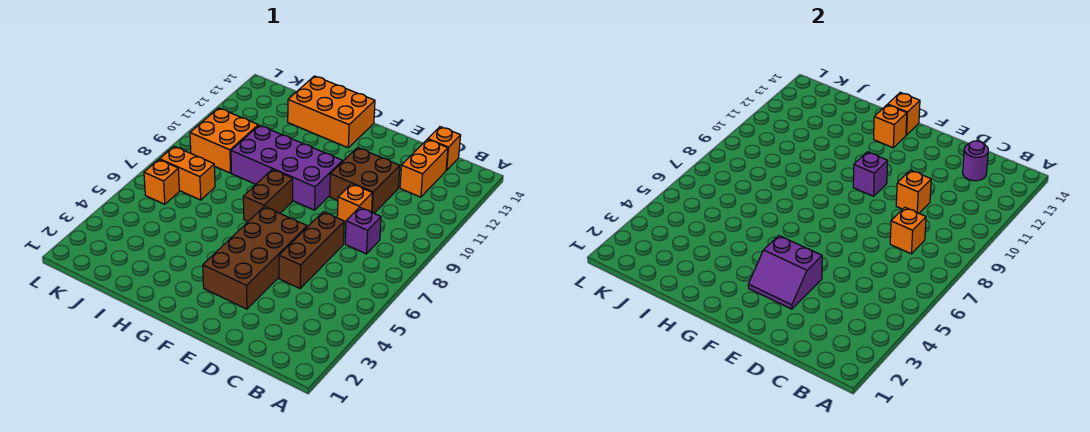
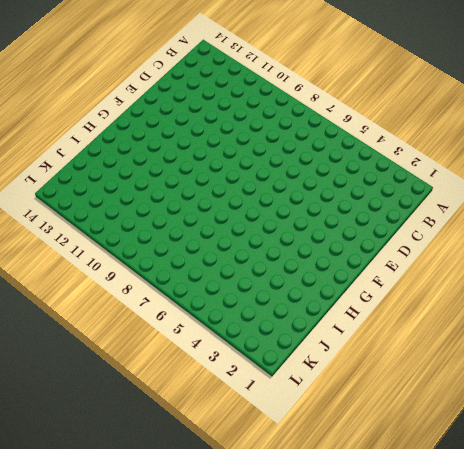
none -> purple 1x1 brick [345,207,381,254]
none -> orange 1x2 brick [400,139,448,197]
none -> orange 1x1 brick [428,127,461,170]

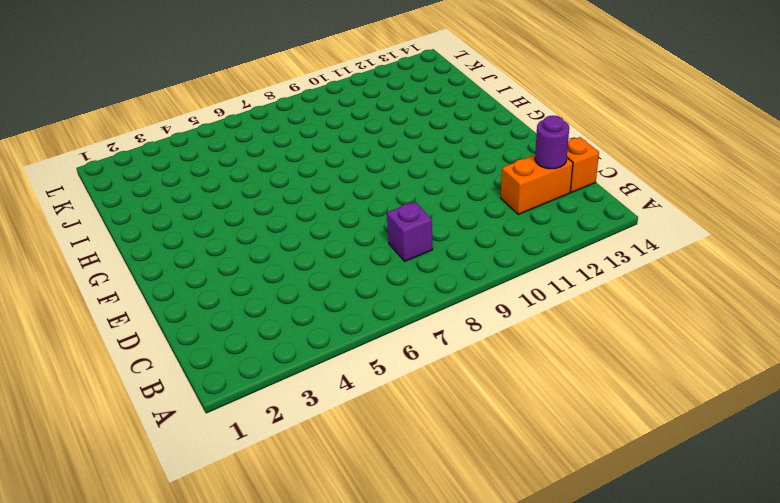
none -> brown 1x3 brick [279,212,344,288]
none -> orange 1x1 brick [337,184,373,224]
none -> brown 2x2 brick [330,148,400,213]

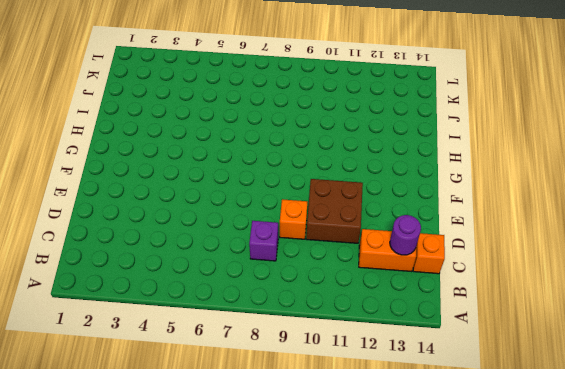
none -> brown 1x3 brick [279,212,344,288]
none -> brown 2x4 brick [203,207,307,309]
none -> purple 2x4 brick [231,125,343,210]

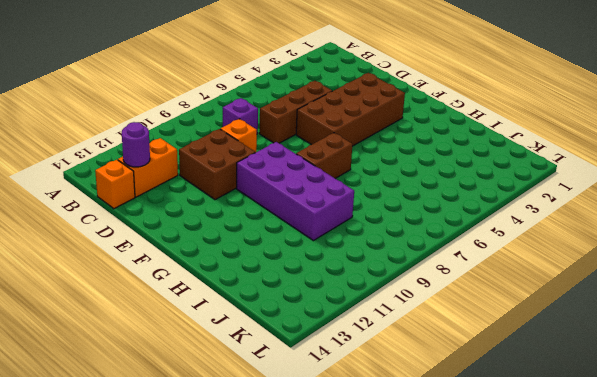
none -> orange 2x3 brick [288,76,375,148]
none -> orange 1x2 brick [160,146,215,200]
none -> orange 2x2 brick [190,108,258,173]

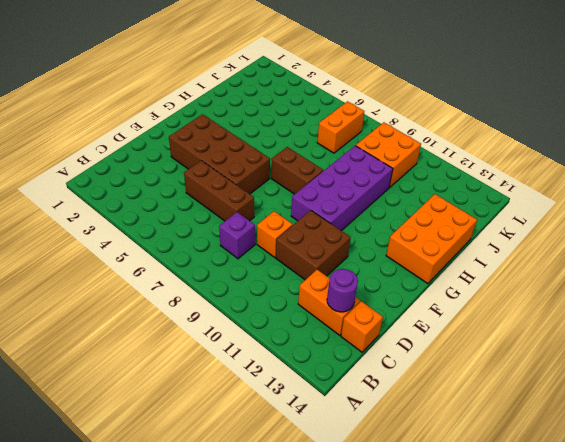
none -> orange 1x1 brick [144,160,179,204]
none -> orange 1x1 brick [890,207,926,254]
none -> orange 1x1 brick [896,170,931,213]

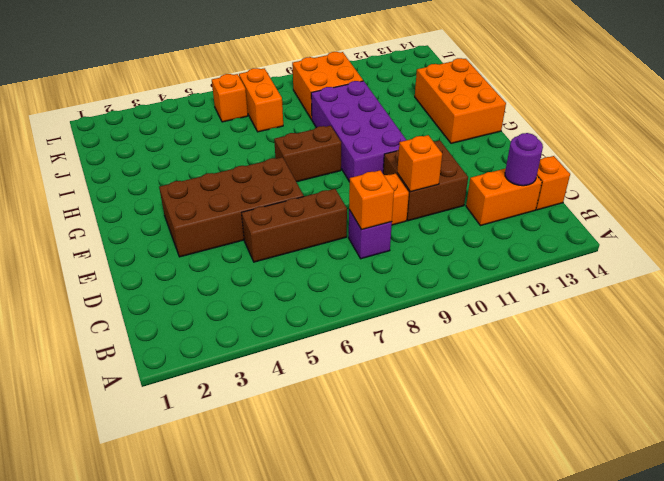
none -> purple 2x2 slope [748,236,822,309]
none -> purple 1x1 brick [853,152,888,196]
none -> orange 1x1 brick [874,105,907,148]

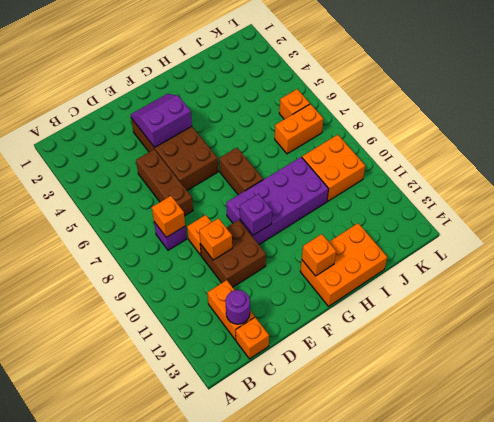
none -> orange 1x1 brick [888,92,920,135]

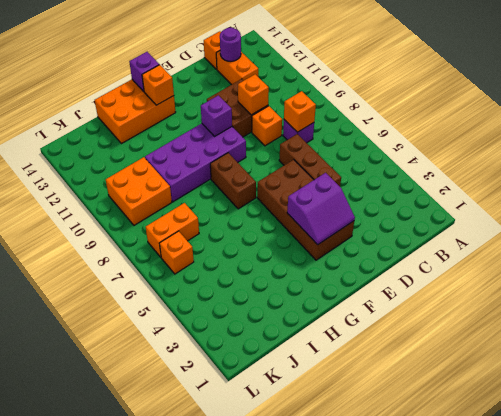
purple 1x1 brick [129,52,159,91] -> orange 1x1 brick [888,92,920,135]

